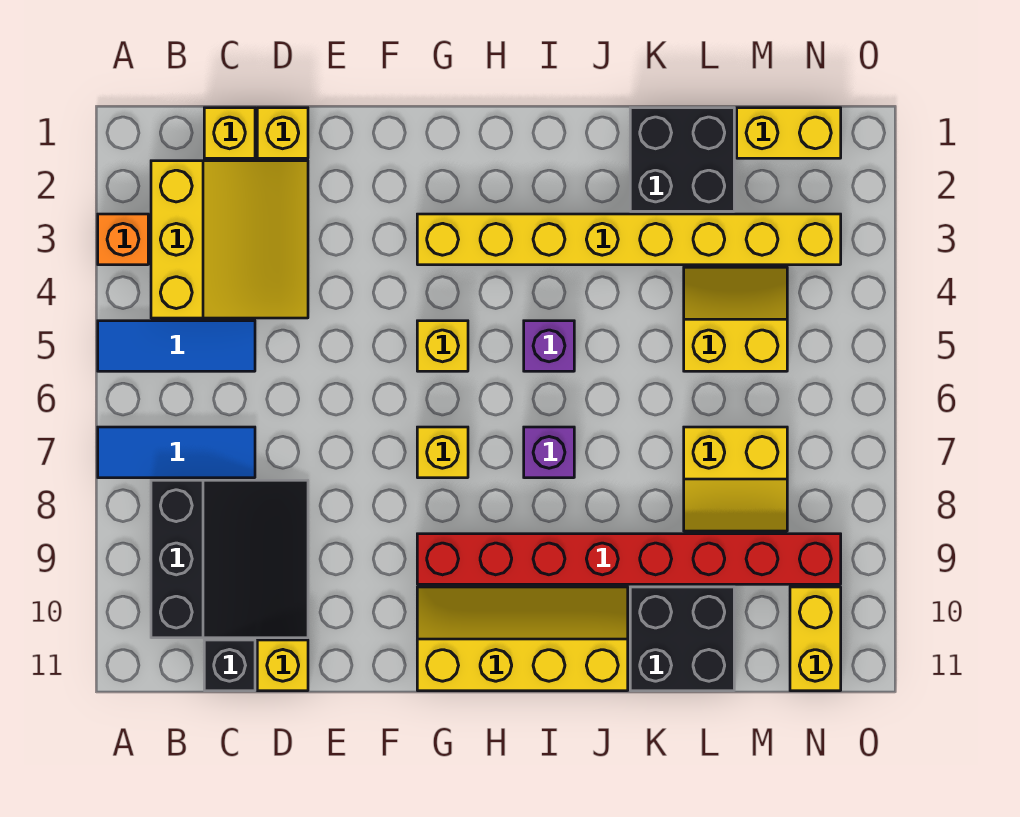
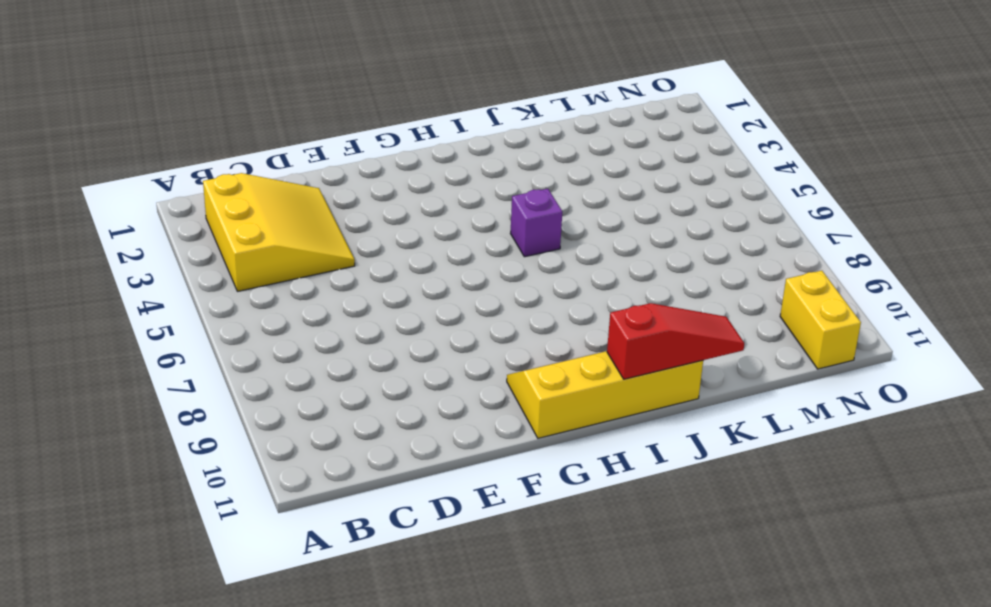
red 1x3 slope [607,303,744,379] -> none
none -> orange 1x1 brick [98,214,148,265]
none -> blue 1x3 tile [98,321,255,371]
none -> blue 1x3 tile [98,427,255,478]

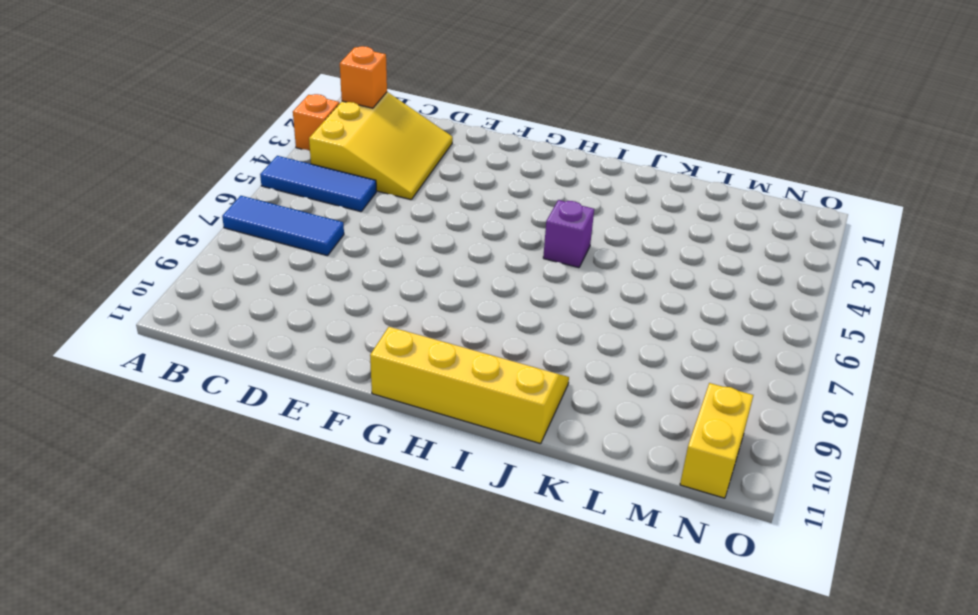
orange 1x1 brick [340,46,387,108] -> none
none -> black 3x3 slope [151,480,308,638]
none -> yellow 1x1 brick [204,108,255,158]
none -> black 1x1 brick [204,640,255,691]

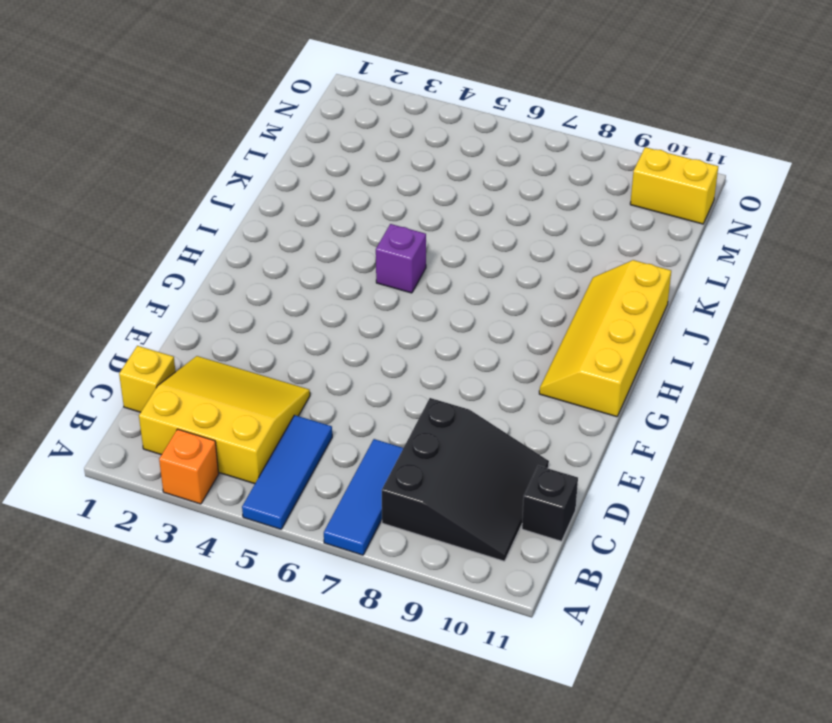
black 3x3 slope [382,398,549,561] -> black 3x3 slope turned to [151,480,308,638]
none -> yellow 1x1 brick [257,108,308,158]
none -> yellow 1x1 brick [257,640,308,691]
none -> yellow 1x8 brick [417,214,841,265]

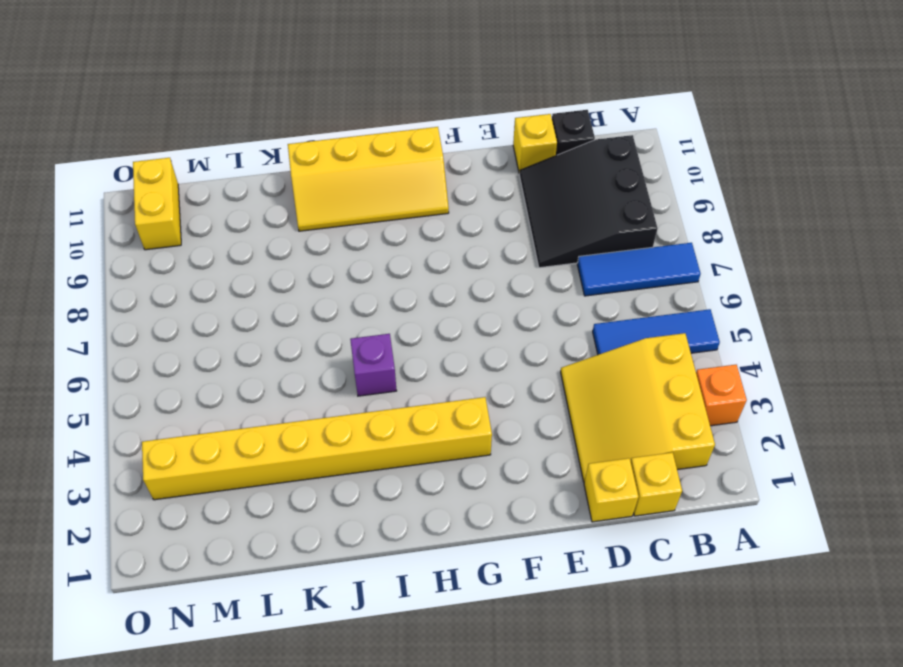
none -> yellow 1x1 brick [417,321,468,371]
none -> yellow 1x1 brick [417,427,468,478]
none -> red 1x8 brick [417,534,841,584]

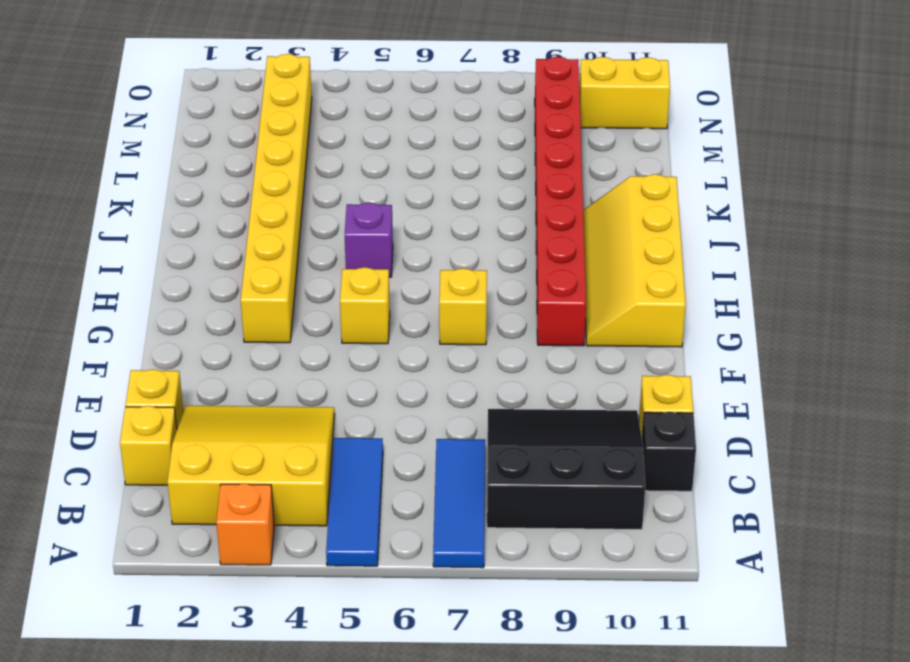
none -> purple 1x1 brick [524,427,574,478]
none -> black 2x2 brick [630,108,734,211]
none -> black 2x2 brick [630,587,734,691]

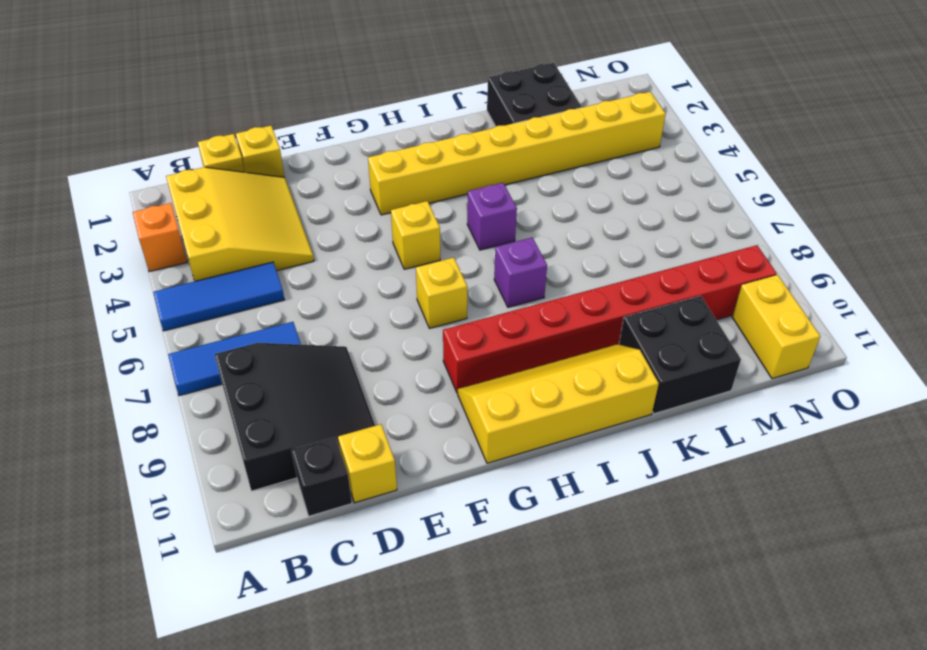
none -> yellow 2x2 slope [684,267,787,371]
none -> yellow 2x2 slope [684,427,787,531]
none -> yellow 1x2 brick [737,108,841,158]

